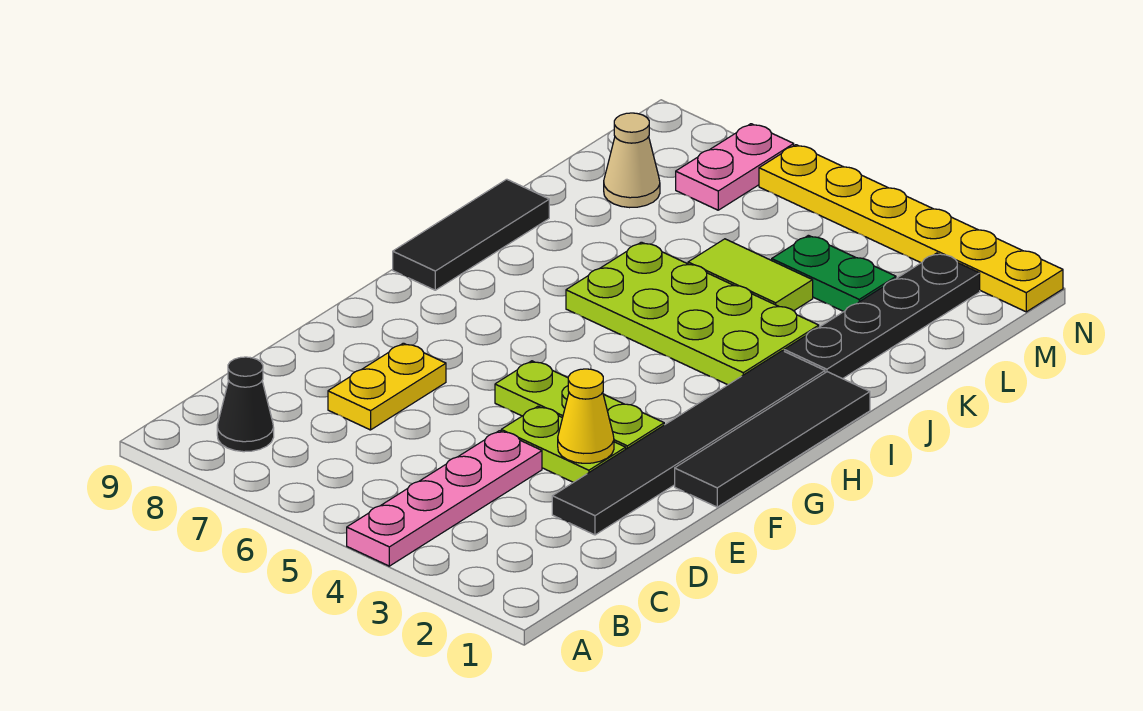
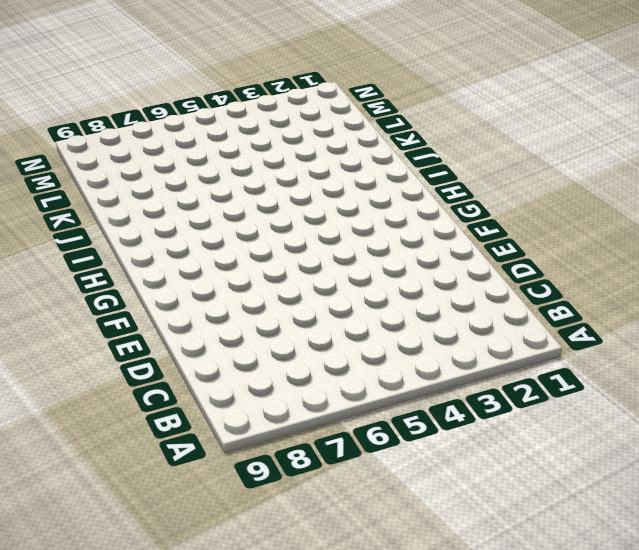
none -> pink 1x4 plate [347,431,542,566]
none -> black 1x1 cone [217,357,274,452]
none -> black 1x6 tile [552,351,825,535]

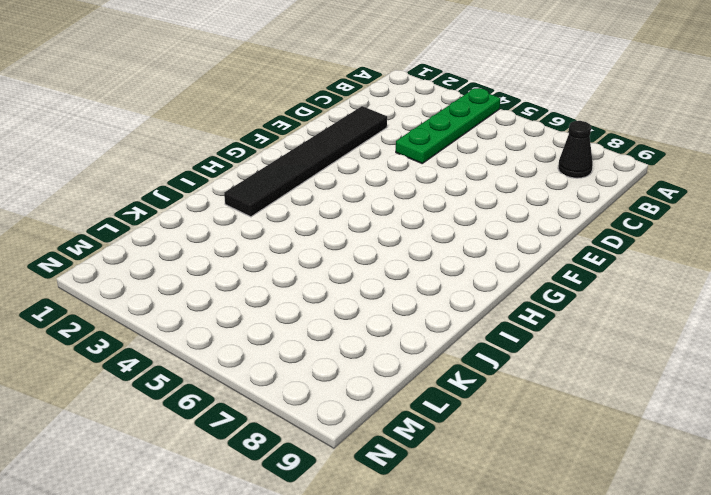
green 1x4 plate [396,88,500,163] -> pink 1x4 plate [347,431,542,566]
none -> yellow 1x2 plate [328,343,446,430]
none -> lime 1x2 plate [501,406,626,482]
none -> black 1x4 tile [675,372,870,507]

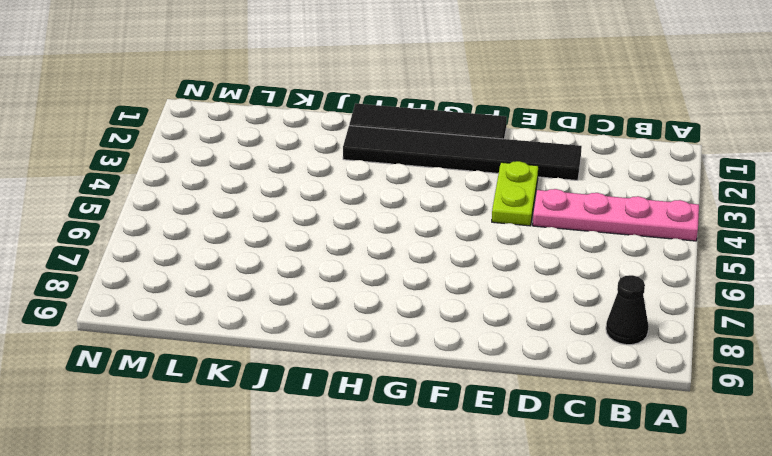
none -> yellow 1x2 plate [328,343,446,430]
none -> lime 1x3 plate [495,361,664,449]
none -> black 1x3 tile [393,179,549,290]

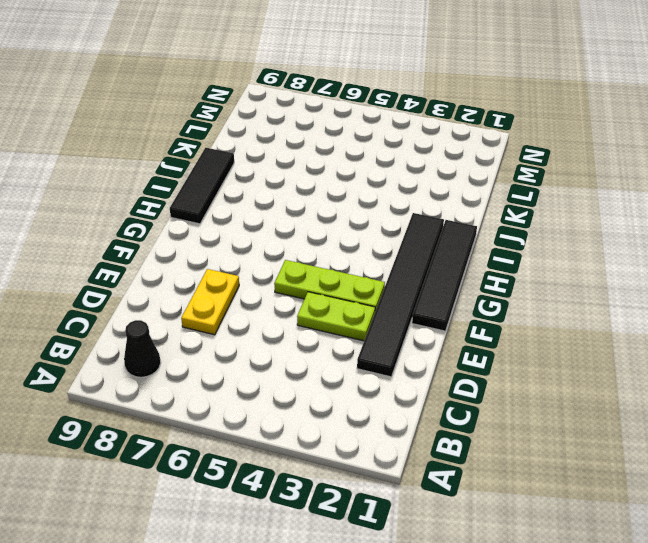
none -> pink 1x4 plate [347,431,542,566]
none -> lime 2x4 plate [566,242,819,385]
none -> black 1x4 plate [784,253,980,379]

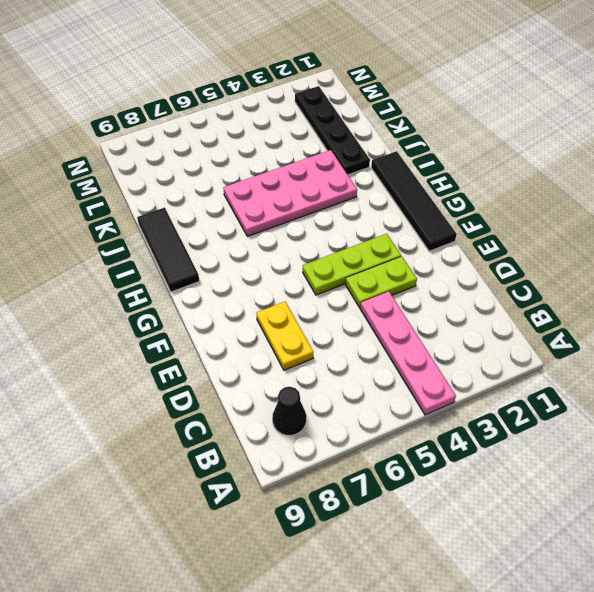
pink 2x4 plate [223,150,357,236] -> lime 2x4 plate [566,242,819,385]
none -> black 1x6 tile [552,351,825,535]
none -> lime 1x2 tile [688,239,813,311]
none -> green 1x2 plate [772,235,896,311]

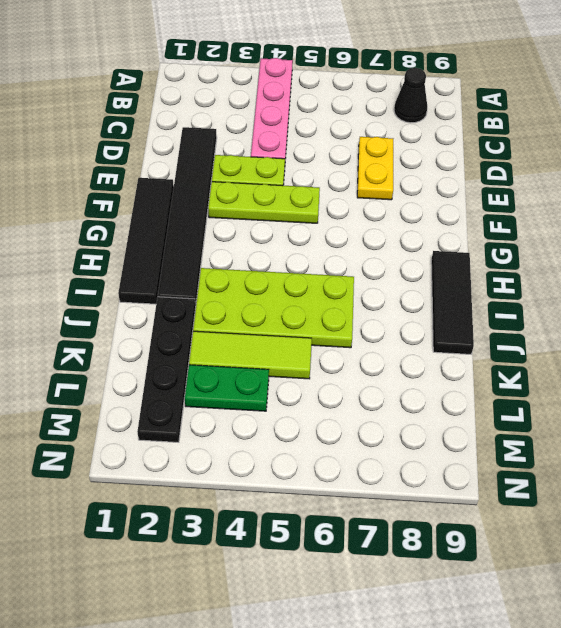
lime 1x3 tile [189,331,312,379] -> lime 1x2 tile [688,239,813,311]
none -> tan 1x1 cone [604,113,660,208]
none -> pink 1x2 plate [676,124,794,210]
none -> yellow 1x6 plate [759,145,1063,312]

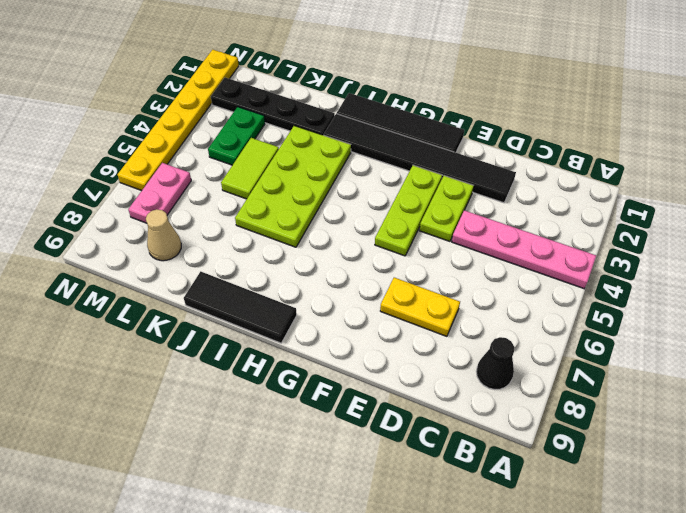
pink 1x2 plate [128,163,191,223] -> pink 1x2 plate turned to [676,124,794,210]
none -> yellow 1x1 cone [558,369,614,463]

